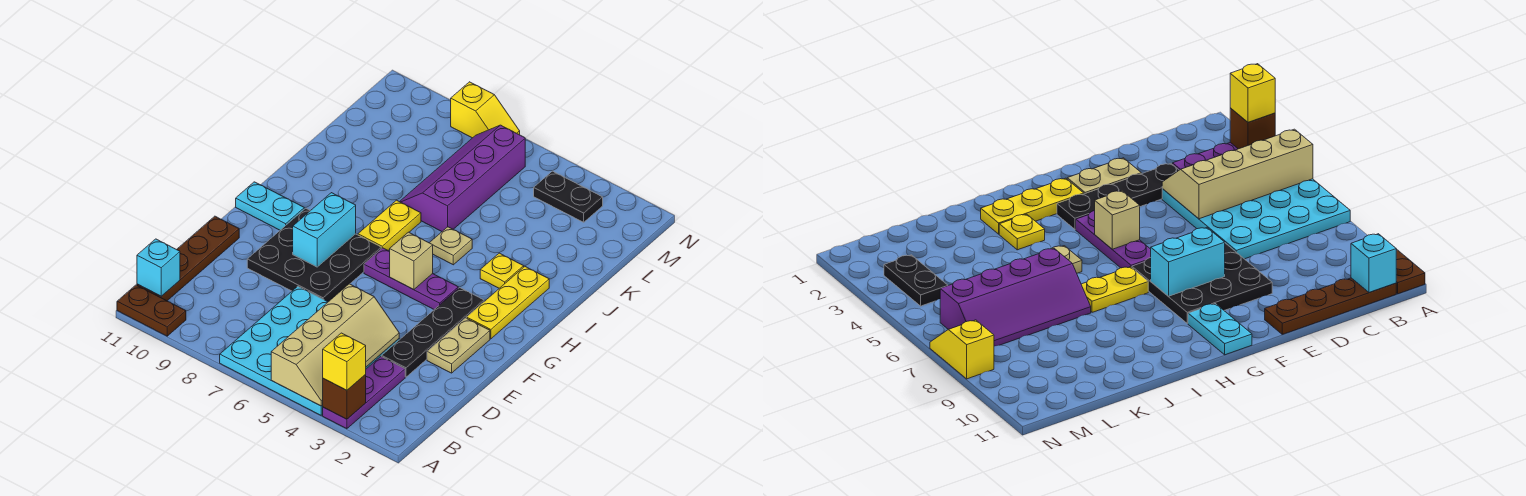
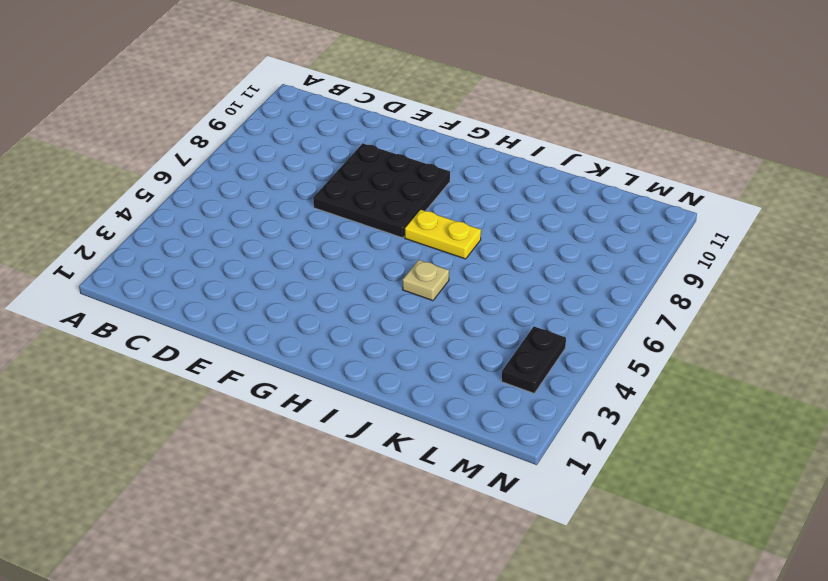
none -> purple 1x3 plate [323,356,405,429]
none -> cyan 4x4 plate [220,286,399,415]
none -> brown 1x2 plate [117,285,186,336]

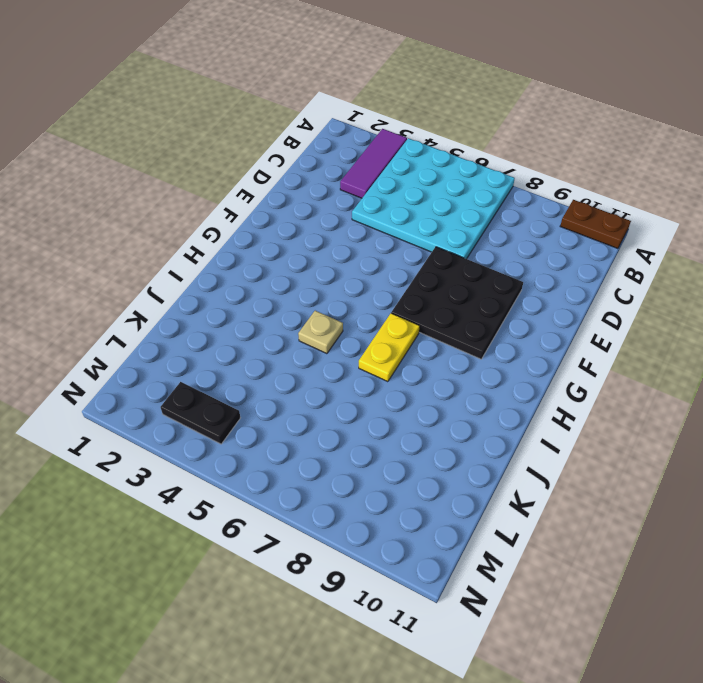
purple 1x3 tile [340,129,407,198] -> purple 1x3 plate [323,356,405,429]
none -> brown 1x4 plate [137,216,239,301]
none -> black 1x4 plate [382,288,484,377]
none -> tan 1x2 plate [427,318,490,373]

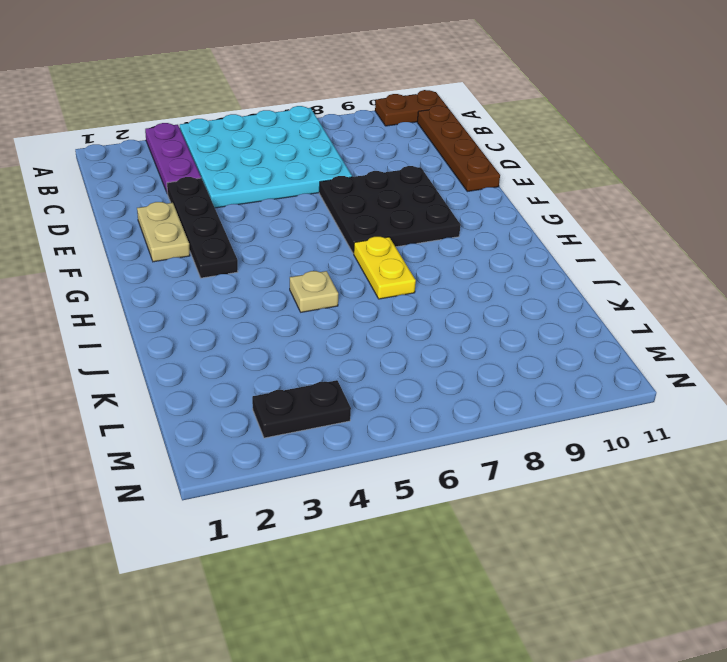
none -> yellow 1x3 plate [467,267,549,339]
none -> purple 1x3 plate [364,248,458,309]
none -> cyan 1x2 plate [236,182,304,230]

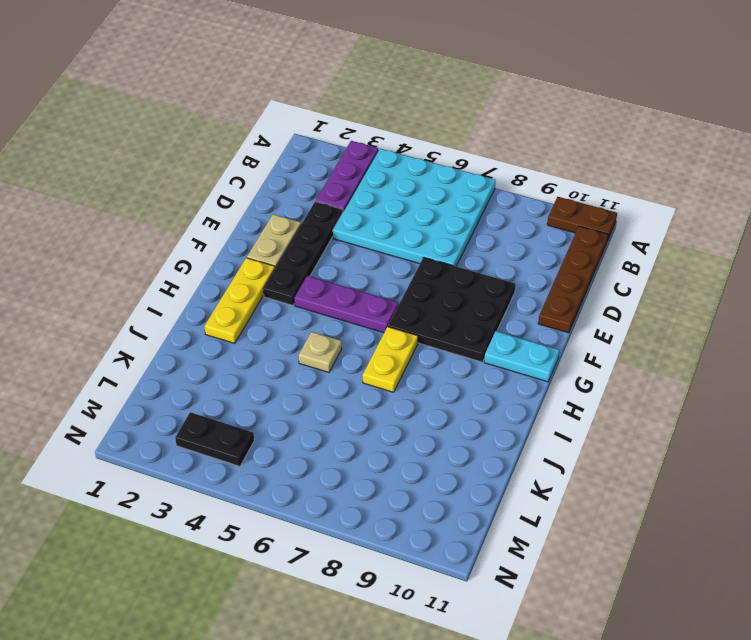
none -> yellow 1x1 plate [480,253,524,288]
none -> purple 2x4 slope [400,125,525,231]
none -> yellow 1x2 slope [451,82,520,138]

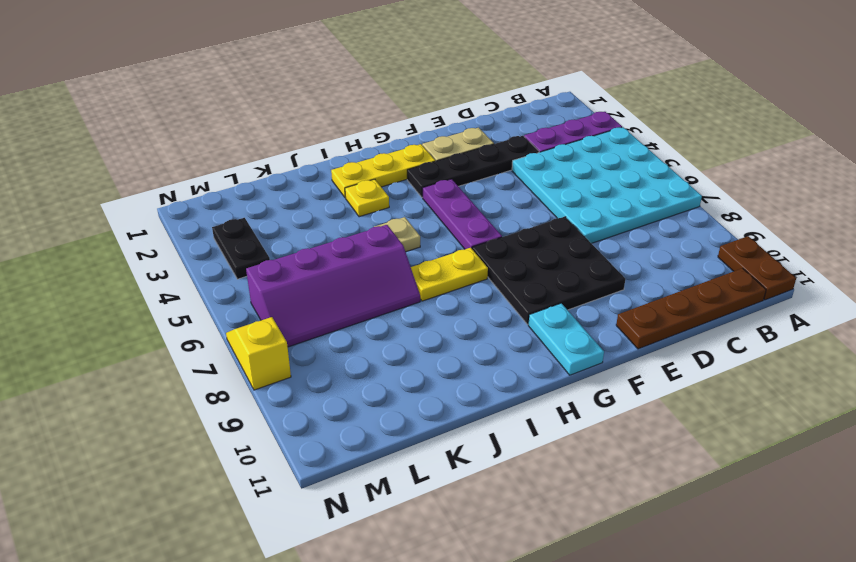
none -> brown 1x1 brick [323,375,366,419]
none -> tan 2x4 slope [271,284,399,406]
none -> cyan 1x1 brick [137,239,180,296]

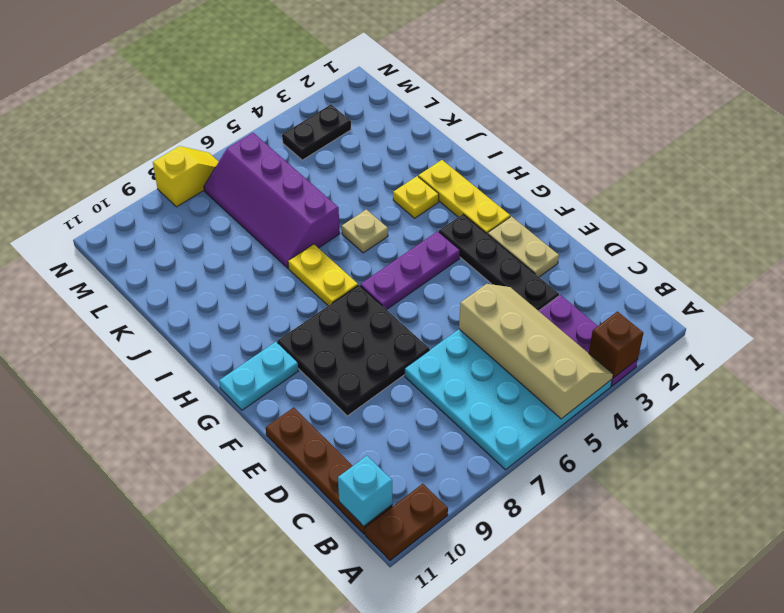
none -> cyan 1x2 brick [293,193,356,267]
none -> tan 1x1 brick [389,232,433,290]
none -> yellow 1x1 brick [323,333,366,390]

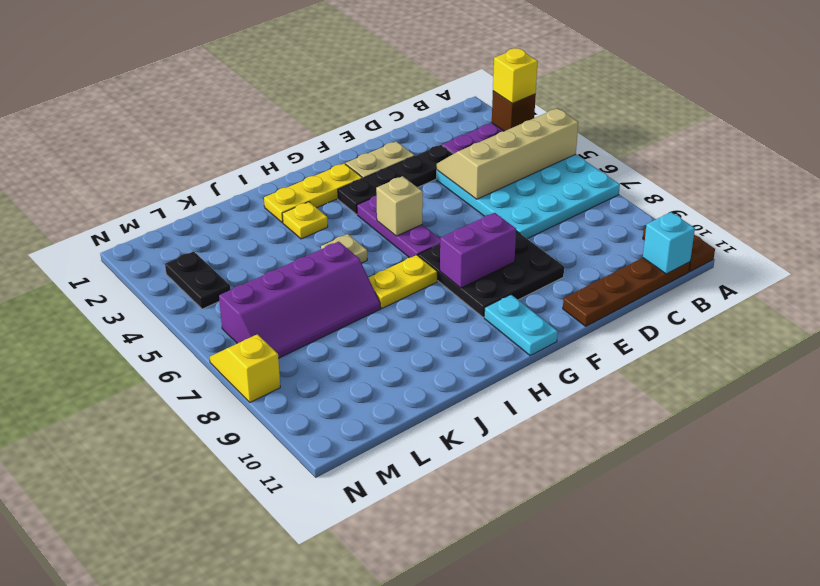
purple 1x2 brick [440,213,516,288] -> cyan 1x2 brick [293,193,356,267]

